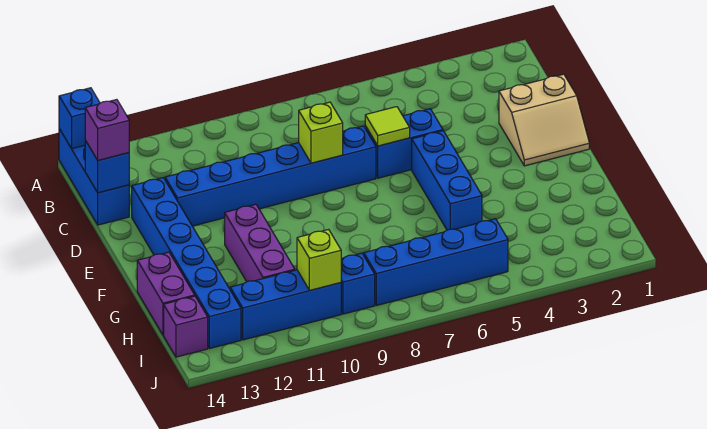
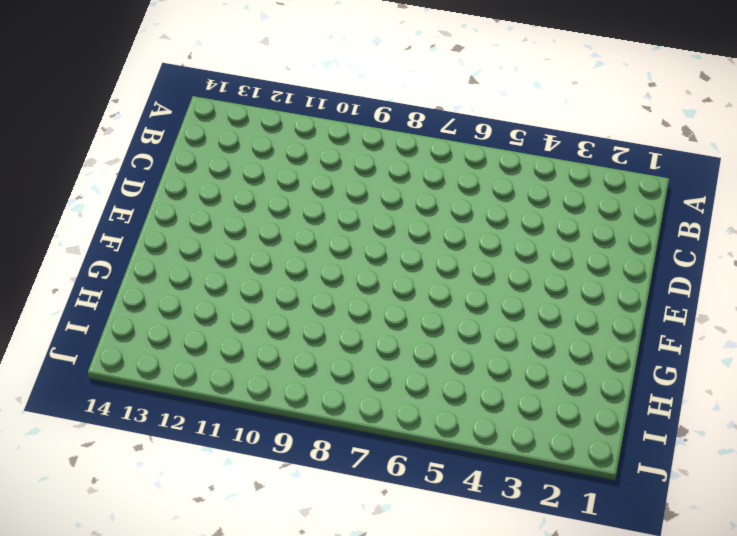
none -> blue 1x3 brick [59,129,129,225]
none -> tan 2x2 slope [499,74,589,166]
none -> blue 1x2 brick [365,109,443,178]

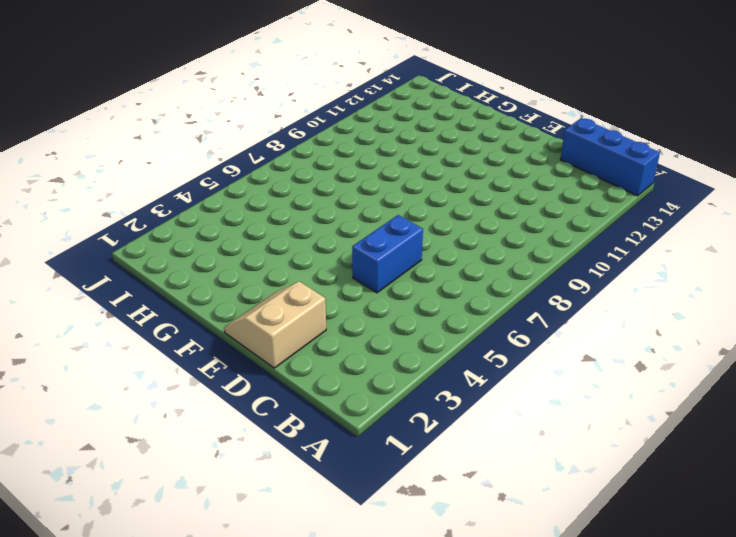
none -> blue 1x6 brick [165,126,376,226]
none -> blue 1x6 brick [132,178,241,349]
none -> blue 1x3 brick [412,131,482,230]

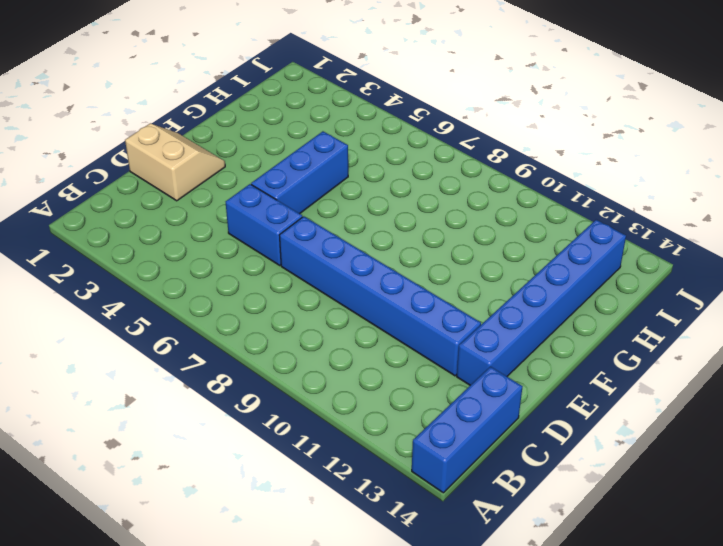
none -> purple 1x3 brick [225,204,295,282]
none -> purple 1x2 brick [137,252,195,335]
none -> blue 1x4 brick [364,219,508,305]

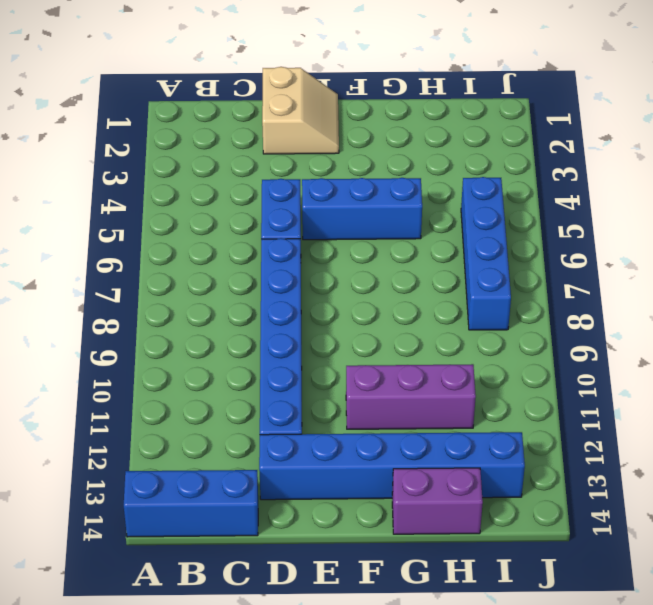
none -> blue 1x1 brick [341,253,375,314]
none -> blue 1x3 brick [230,270,341,340]
none -> purple 1x1 brick [164,296,208,357]

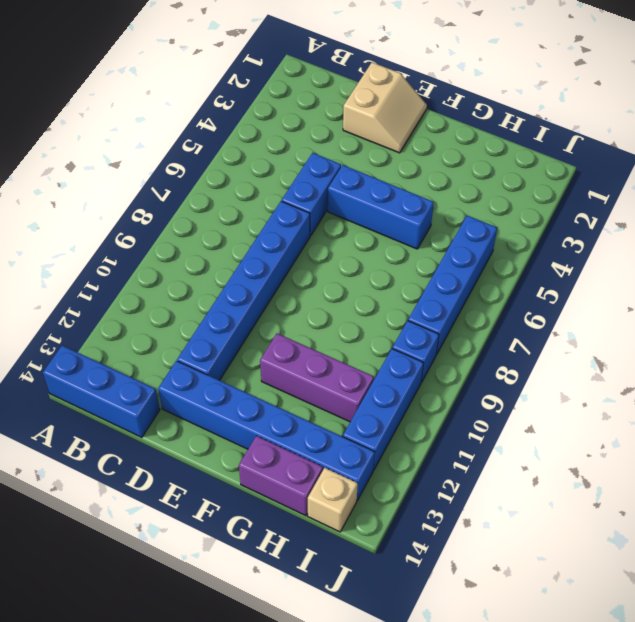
tan 1x1 brick [308,468,358,532] -> purple 1x1 brick [164,296,208,357]
none -> blue 1x1 brick [59,88,100,149]
none -> blue 1x1 brick [85,141,129,193]
none -> lime 1x1 tile [365,107,410,146]

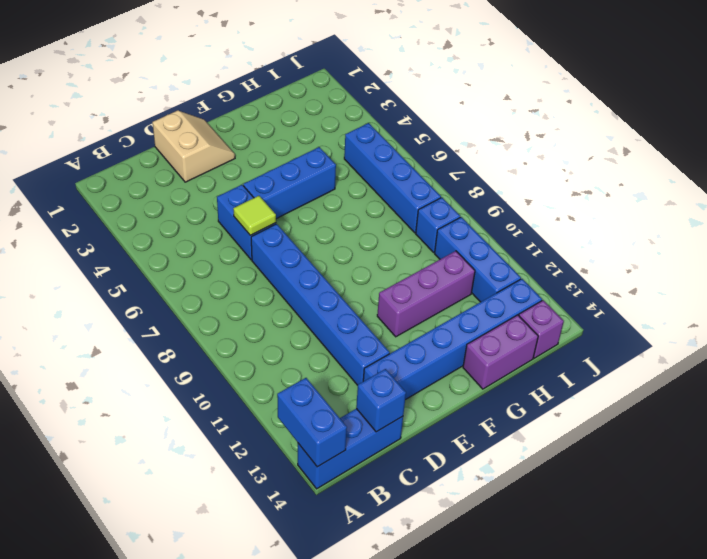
blue 1x2 brick [277,378,347,467] -> blue 1x1 brick [59,88,100,149]
none -> lime 1x1 brick [299,102,343,163]
none -> lime 1x1 brick [297,229,341,290]
none -> purple 1x1 brick [85,100,129,160]

